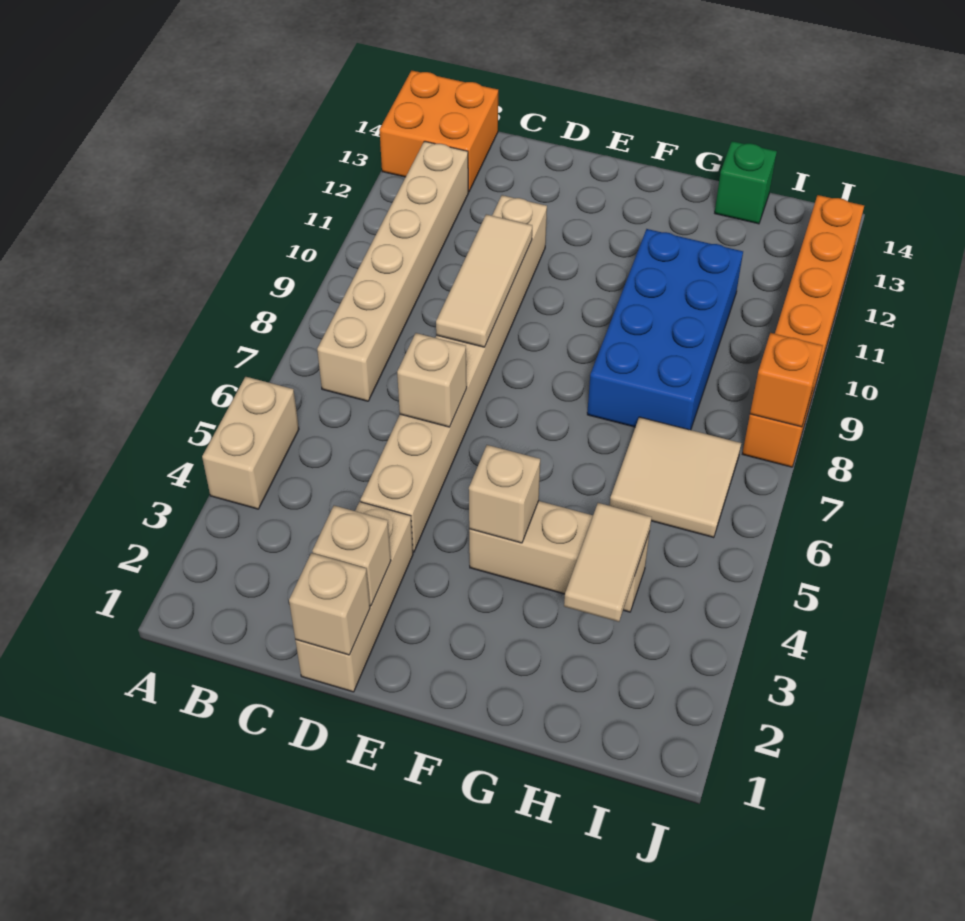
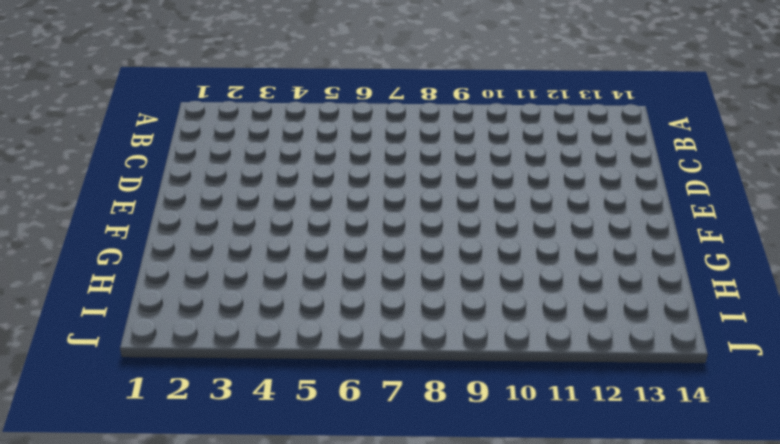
none -> tan 1x2 brick [202,377,299,509]
none -> orange 2x2 brick [379,70,498,192]
none -> tan 1x6 brick [317,141,468,401]

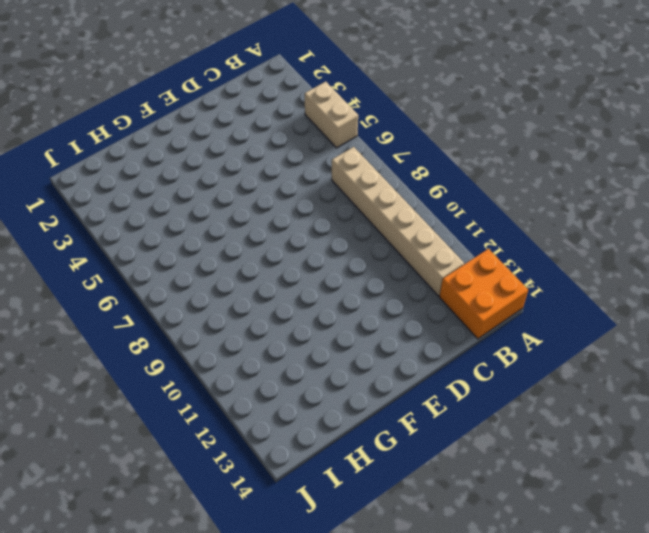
none -> tan 1x3 brick [295,502,413,692]
none -> tan 1x8 brick [360,195,547,552]
none -> tan 1x3 brick [469,501,650,612]

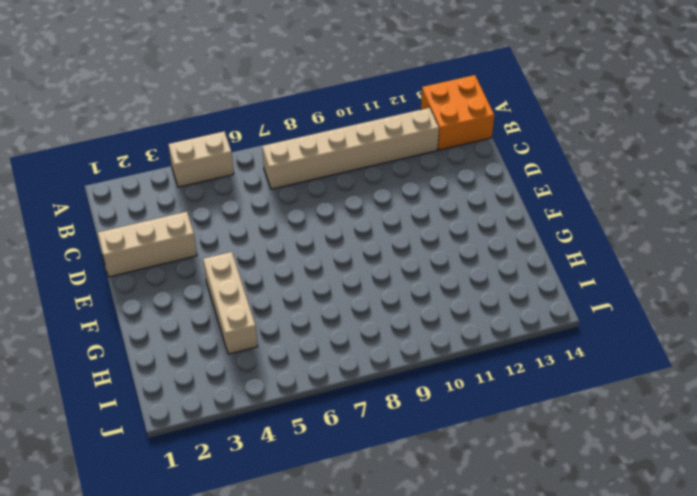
none -> tan 1x8 brick [360,195,547,552]
none -> blue 2x4 brick [587,229,743,430]
none -> tan 2x2 tile [610,417,741,538]

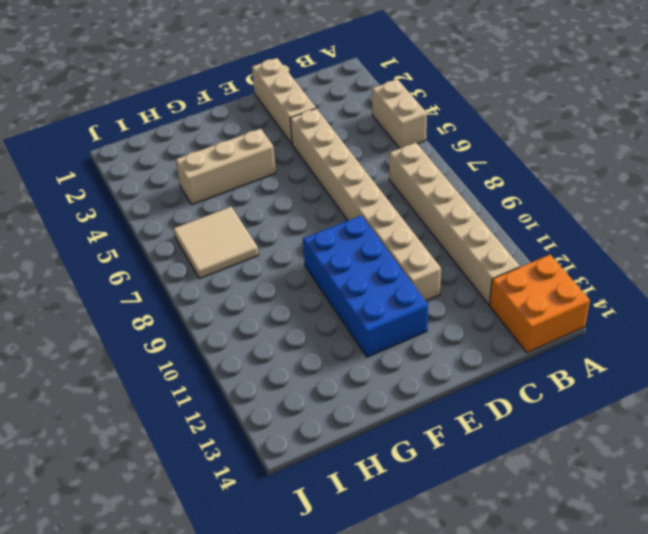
blue 2x4 brick [303,216,428,357] -> blue 2x4 brick moved to [587,229,743,430]
none -> green 1x1 brick [715,141,777,224]
none -> orange 1x6 brick [742,195,864,467]
none -> tan 1x1 brick [289,553,370,655]

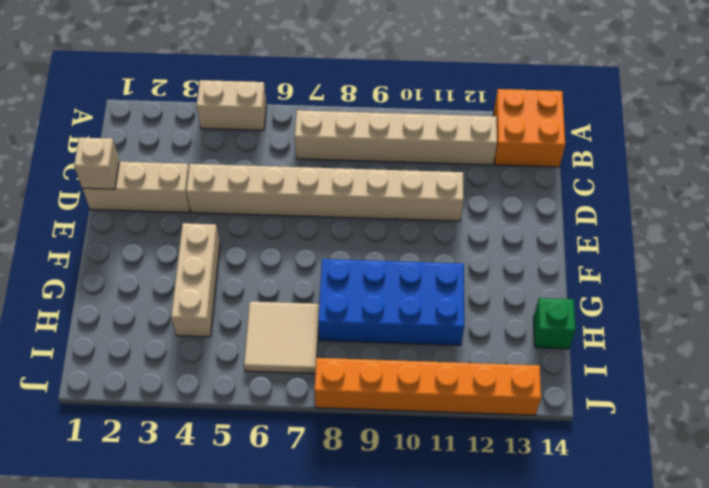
none -> tan 1x1 brick [312,506,391,606]
none -> tan 1x1 brick [397,333,467,427]
none -> tan 1x3 tile [436,214,532,347]

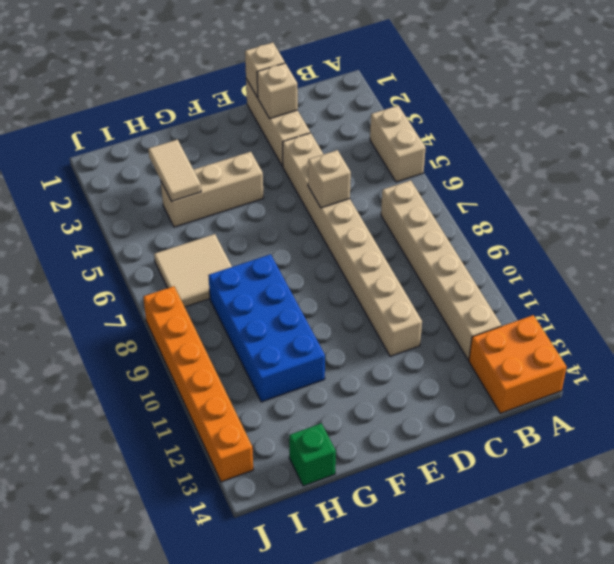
none -> tan 1x3 tile [436,214,532,347]
none -> tan 1x1 brick [469,445,540,543]
none -> orange 1x1 brick [750,333,823,427]

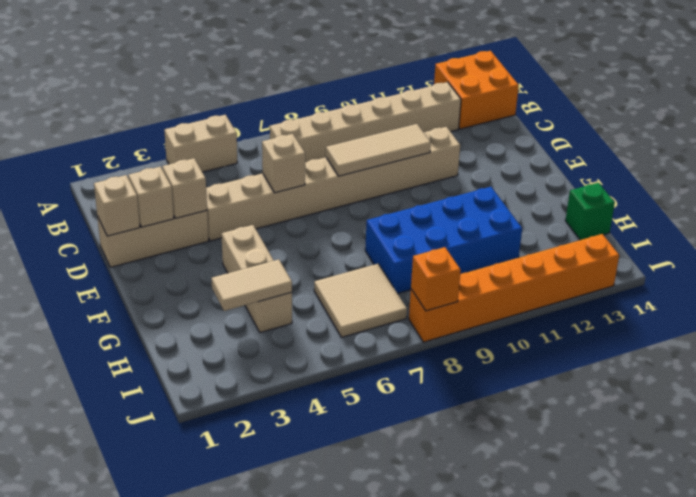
tan 1x1 brick [162,158,207,218] -> tan 1x1 brick moved to [469,445,540,543]

